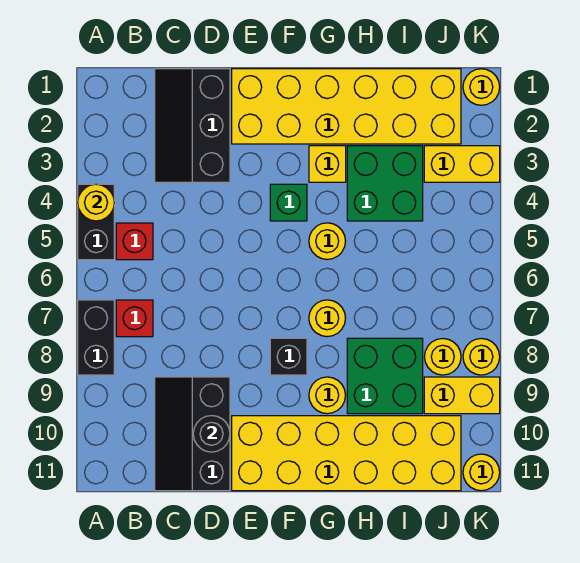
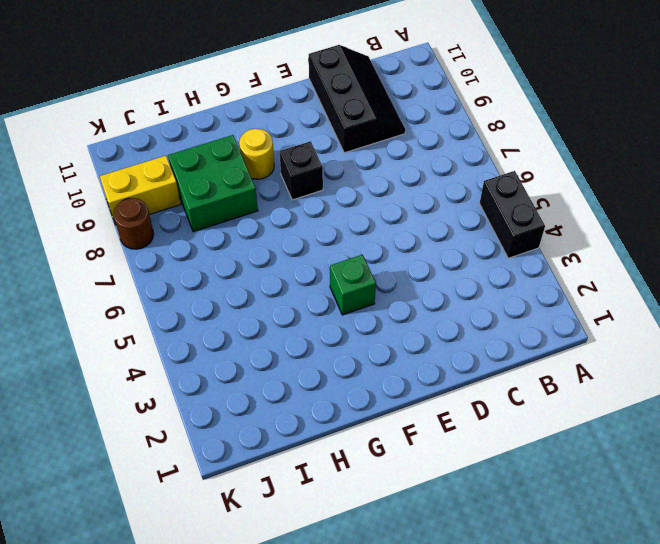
brown 1x1 round brick [114,198,154,249] -> yellow 1x1 round brick [463,338,500,375]
none -> black 1x2 brick [78,300,114,375]
none -> red 1x1 brick [116,223,153,260]
none -> red 1x1 brick [116,300,153,337]

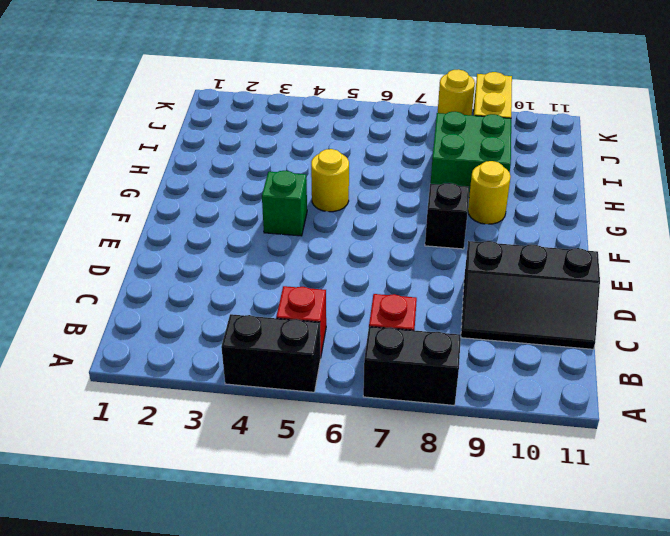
none -> black 2x3 slope [155,69,230,182]
none -> yellow 2x6 brick [232,69,461,144]
none -> yellow 2x6 brick [232,416,461,491]

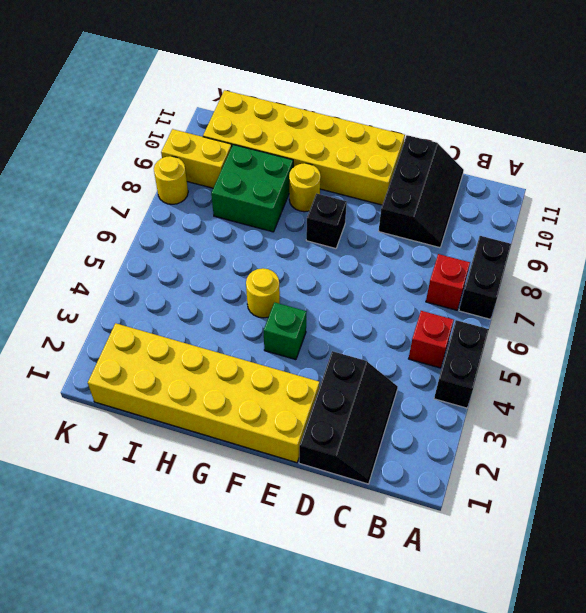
none -> yellow 1x1 brick [309,146,346,182]
none -> yellow 1x1 round brick [309,300,346,337]
none -> green 2x2 brick [347,146,423,221]

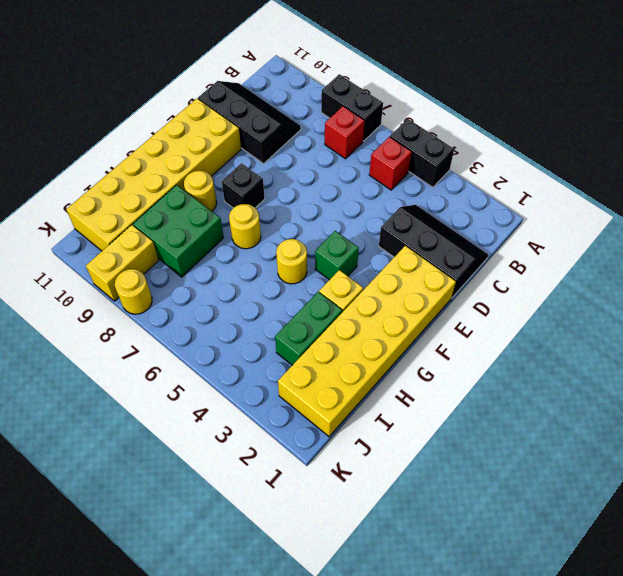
green 1x2 brick [275,292,342,365] -> green 2x2 brick [347,146,423,221]
none -> yellow 1x2 brick [424,146,500,182]
none -> yellow 1x1 round brick [424,338,461,375]
none -> yellow 1x1 round brick [463,69,500,105]

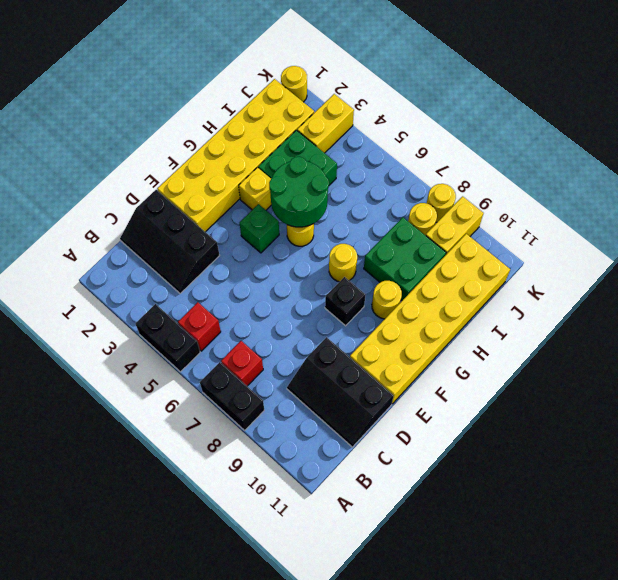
green 2x2 round brick [269,157,329,227] -> none
none -> yellow 1x1 round brick [463,454,500,491]
none -> yellow 1x1 round brick [78,184,114,221]
none -> black 1x1 round brick [193,416,230,452]

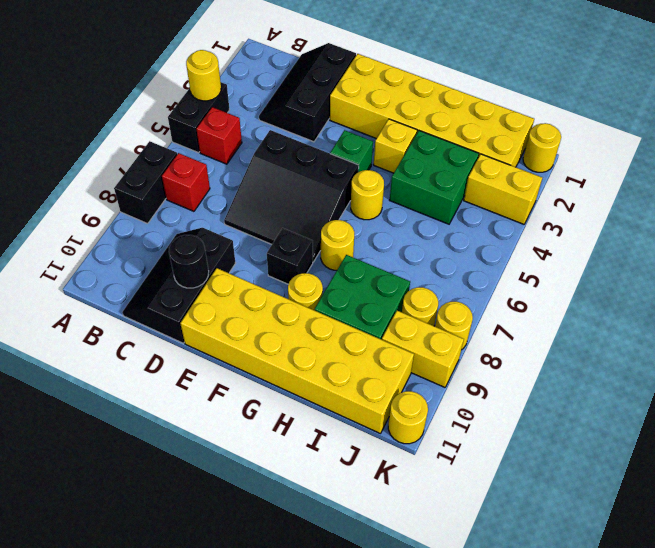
black 3x3 slope [224,130,359,262] -> none

